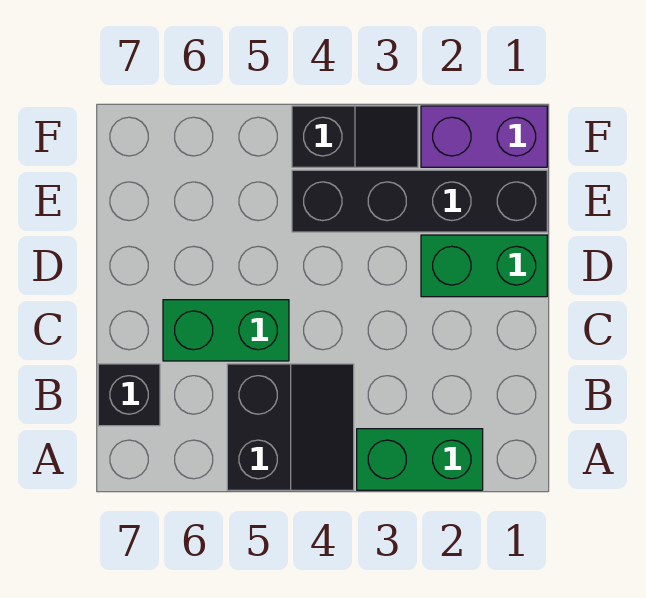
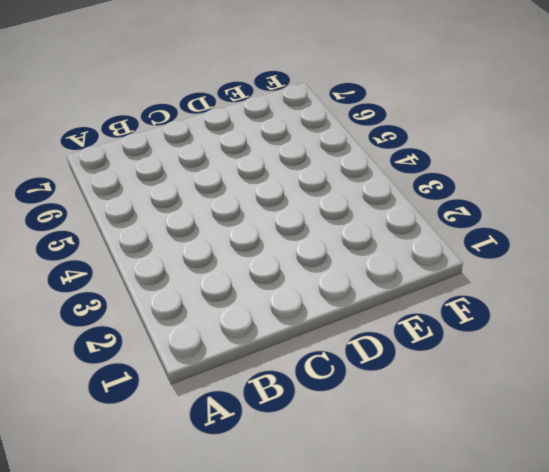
none -> green 1x2 brick [357,429,483,490]
none -> black 2x2 slope [227,364,354,490]

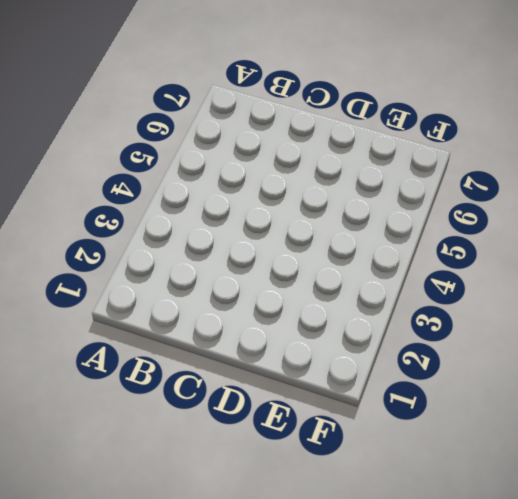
none -> green 1x2 brick [357,429,483,490]
none -> black 2x2 slope [227,364,354,490]

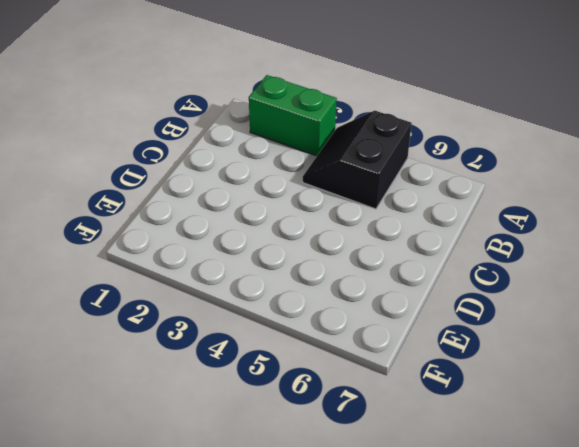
none -> black 1x1 brick [98,364,160,426]
none -> green 1x2 brick [163,300,289,361]

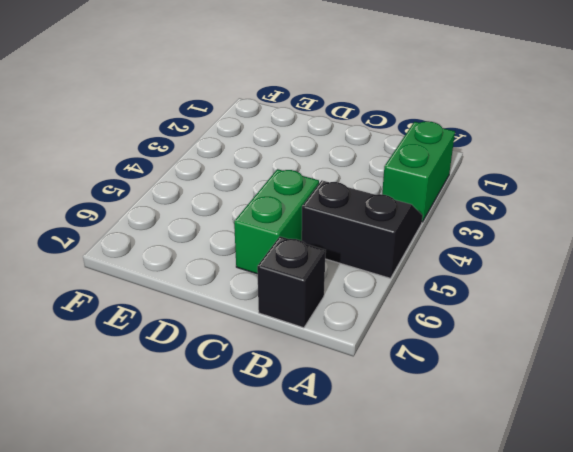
none -> green 1x2 brick [421,235,547,297]
none -> black 1x4 brick [292,170,547,232]

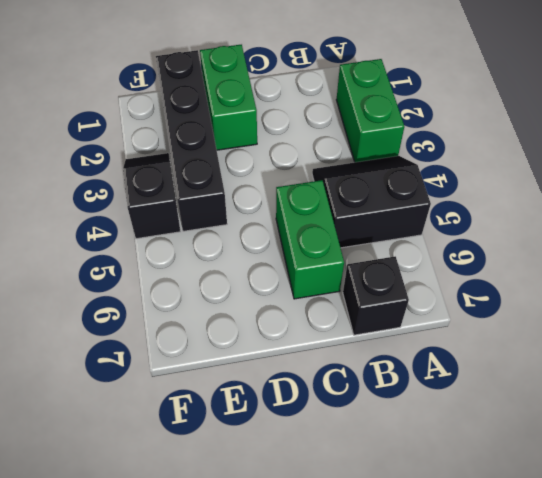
none -> purple 1x2 brick [421,106,547,167]

